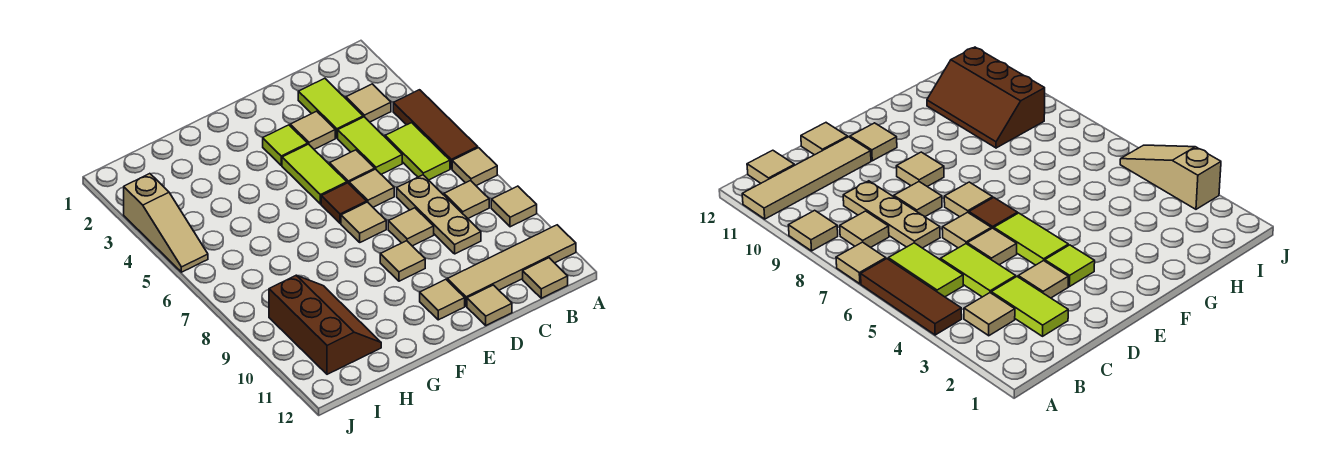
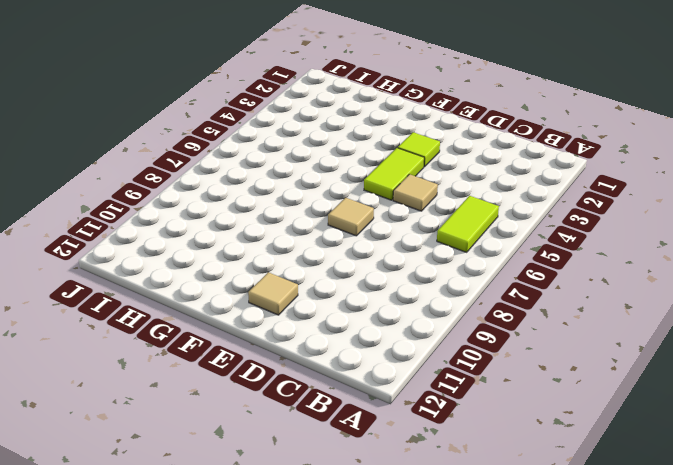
none -> brown 1x3 tile [393,90,478,169]
none -> tan 1x1 tile [452,148,497,186]
none -> tan 1x1 tile [491,186,537,227]

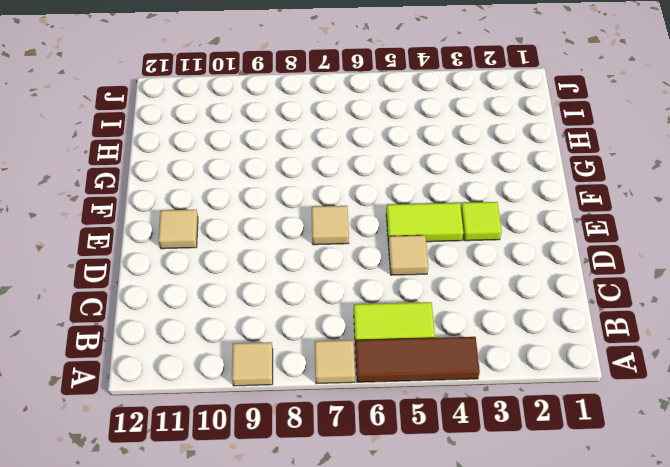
none -> tan 1x4 tile [447,225,576,306]
none -> tan 1x1 tile [346,84,391,122]
none -> tan 1x1 tile [444,181,489,218]

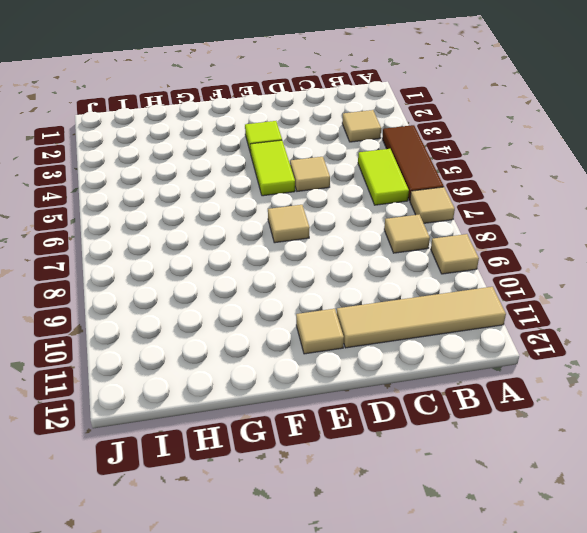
none -> tan 1x1 tile [523,258,568,298]
none -> lime 1x2 tile [298,78,363,138]
none -> lime 1x2 tile [338,117,402,174]

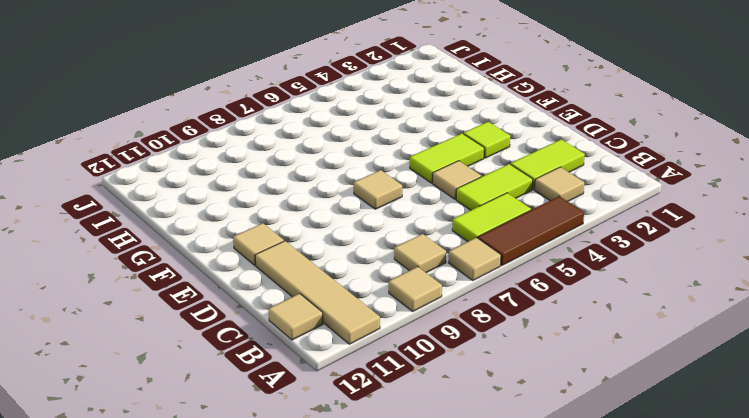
none -> tan 1x3 plate [397,175,481,254]
none -> tan 1x1 tile [290,111,335,149]
none -> tan 1x1 tile [349,169,394,207]

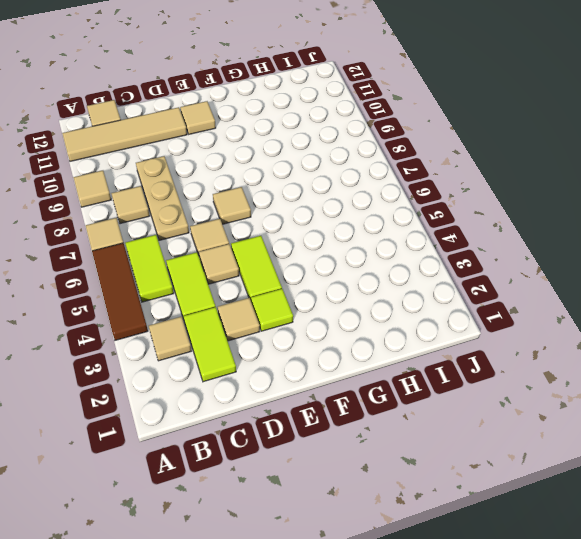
none -> tan 1x1 tile [388,208,434,246]
none -> tan 1x1 tile [467,285,512,325]
none -> brown 1x1 tile [321,183,367,223]

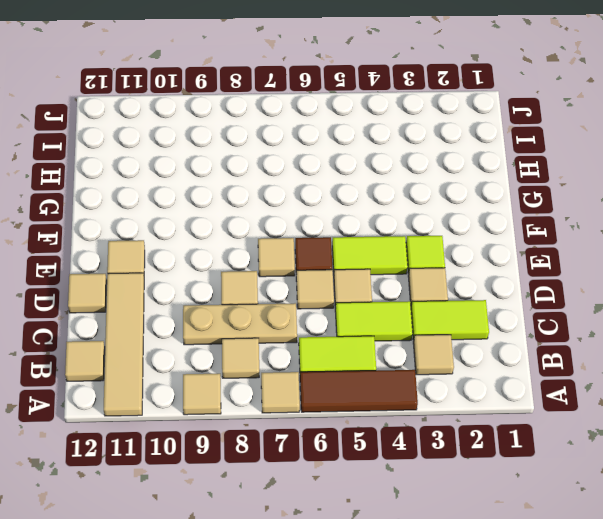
none -> tan 1x1 tile [380,241,425,281]
none -> brown 2x3 slope [269,275,381,374]
none -> tan 1x3 slope [124,174,208,272]

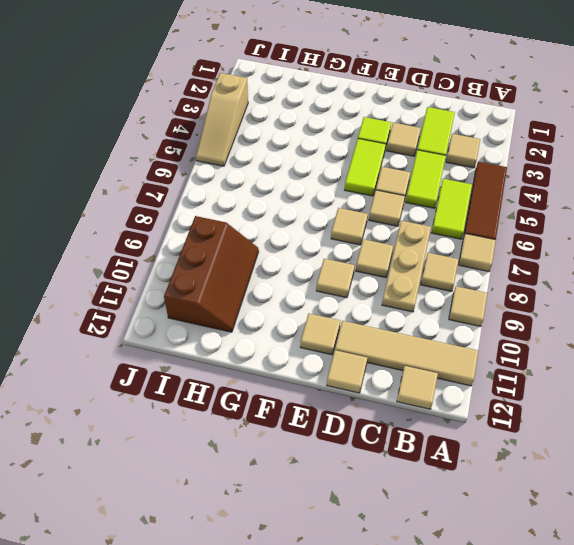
none -> brown 1x1 tile [321,183,367,223]

